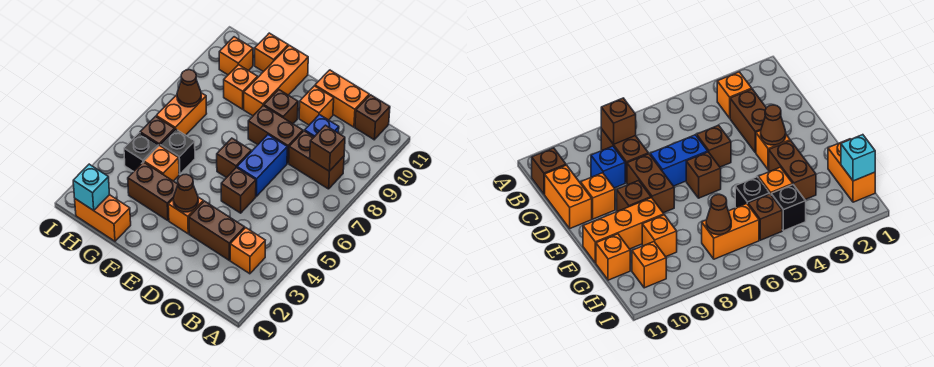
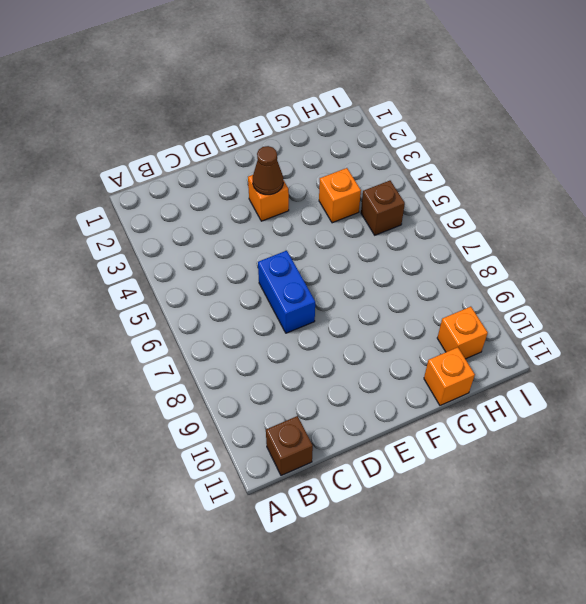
none -> orange 1x1 brick [230,228,265,274]
none -> brown 1x2 brick [289,131,344,189]
none -> brown 1x2 brick [189,201,245,260]

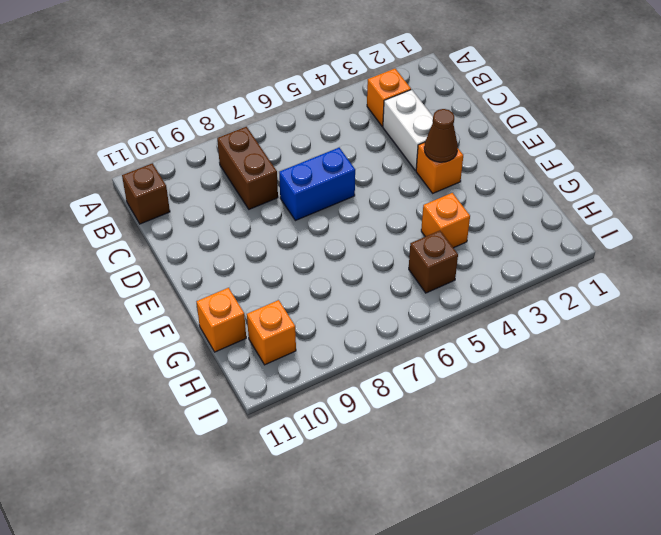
white 1x2 brick [383,90,433,171] -> brown 1x2 brick [189,201,245,260]
none -> blue 1x1 brick [305,115,339,137]
none -> orange 1x2 brick [315,70,369,127]
none -> brown 1x1 brick [221,168,256,213]

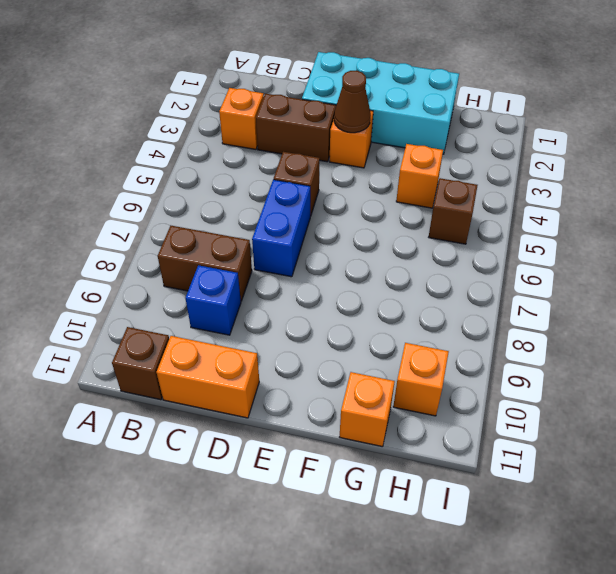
cyan 2x4 brick [302,52,459,154] -> orange 1x2 brick [75,195,131,241]
none -> brown 1x2 brick [248,106,303,163]
none -> orange 1x1 brick [299,86,334,125]
none -> brown 1x1 brick [217,138,251,178]

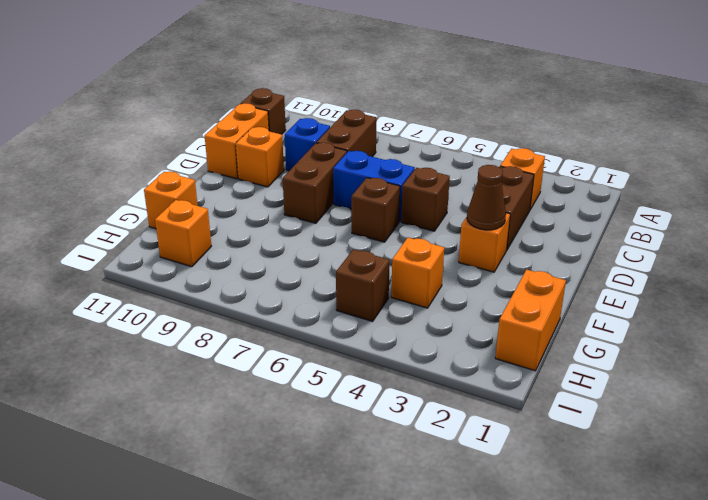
none -> brown 1x1 brick [264,90,298,124]
none -> brown 1x2 brick [128,162,178,221]
none -> orange 1x3 brick [244,45,308,116]

